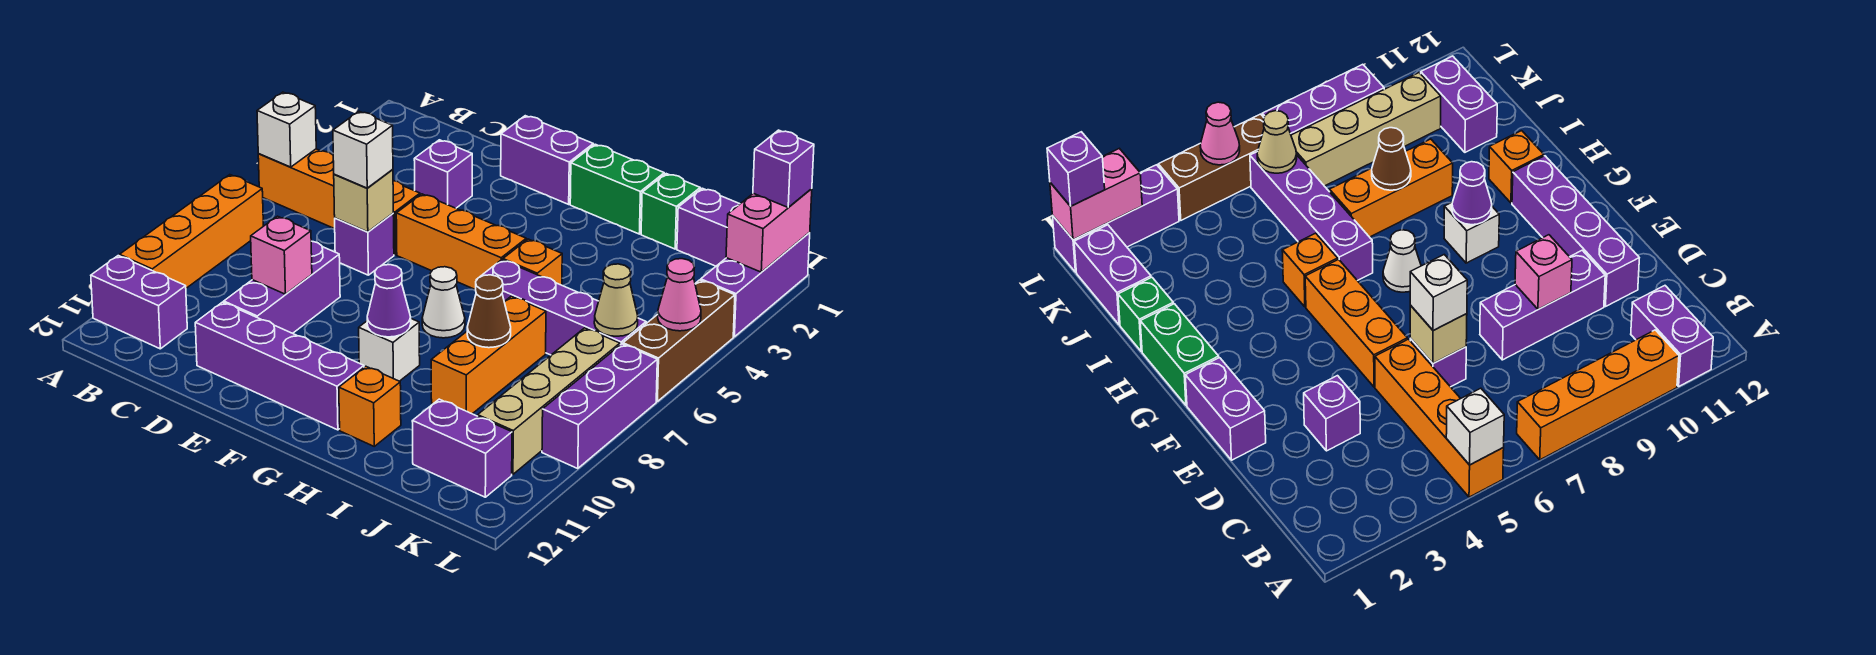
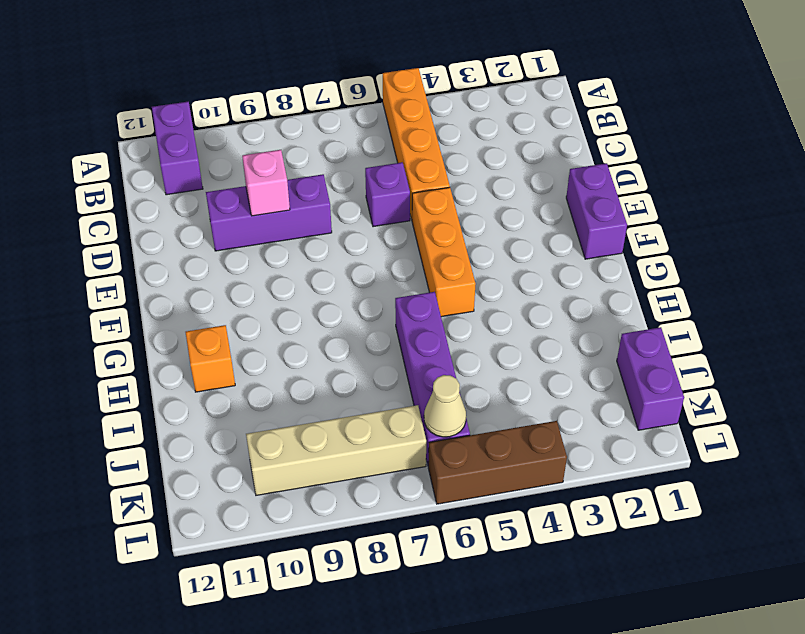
none -> orange 1x4 brick [120,175,263,288]
none -> purple 1x1 brick [414,140,472,208]
none -> purple 1x4 brick [195,302,364,430]
none -> green 1x2 brick [570,144,664,234]

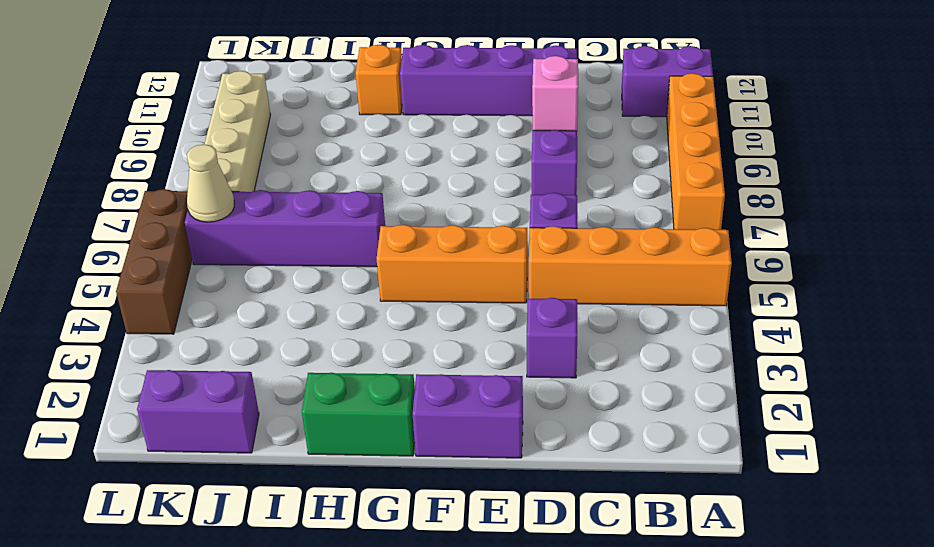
none -> white 1x1 cone [422,267,465,338]
none -> white 1x1 brick [359,319,420,381]
none -> orange 1x1 brick [503,239,562,285]
none -> green 1x1 brick [641,174,700,249]

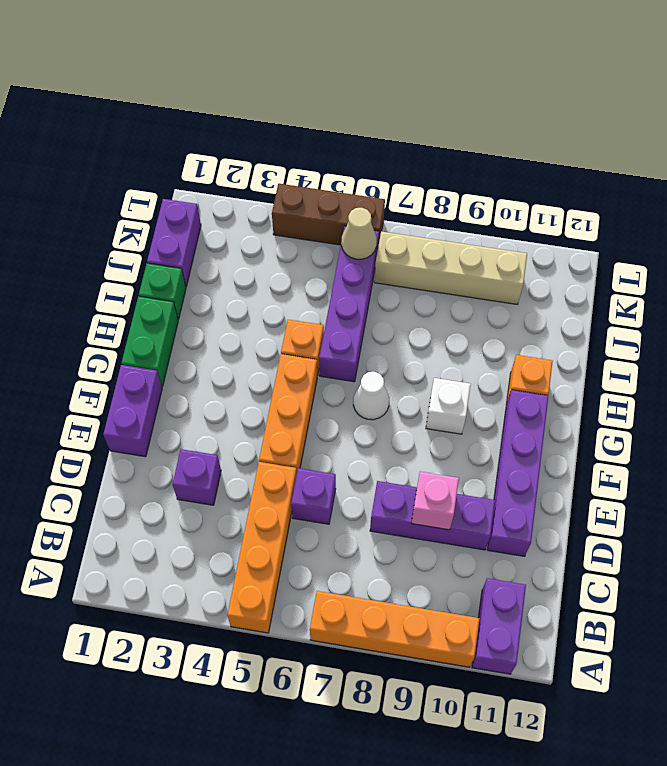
none -> orange 1x3 brick [431,296,546,414]
none -> purple 1x2 brick [412,399,512,497]
none -> purple 1x3 brick [701,233,810,337]
none -> purple 1x3 brick [542,344,657,469]

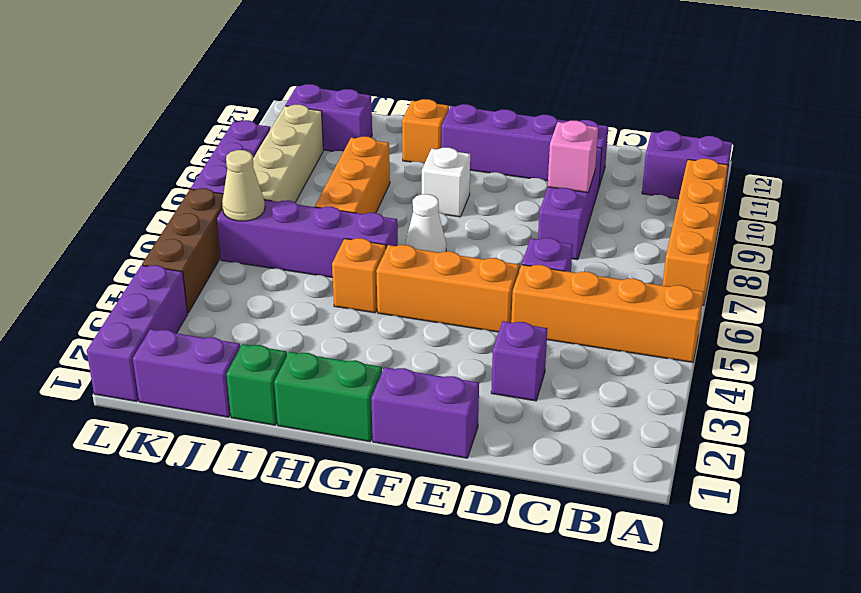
none -> white 1x1 brick [257,92,316,167]
none -> tan 1x1 brick [334,169,393,232]
none -> purple 1x1 cone [367,265,411,337]
none -> brown 1x1 cone [467,275,511,348]

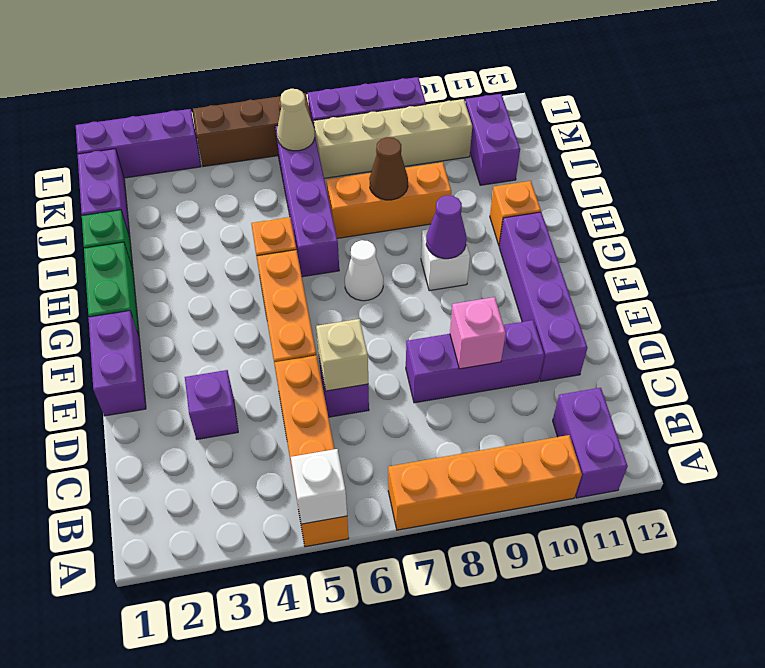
none -> pink 1x2 brick [726,189,812,272]
none -> pink 1x1 cone [658,259,701,331]
none -> white 1x1 brick [333,111,393,188]
none -> purple 1x1 brick [753,130,814,207]

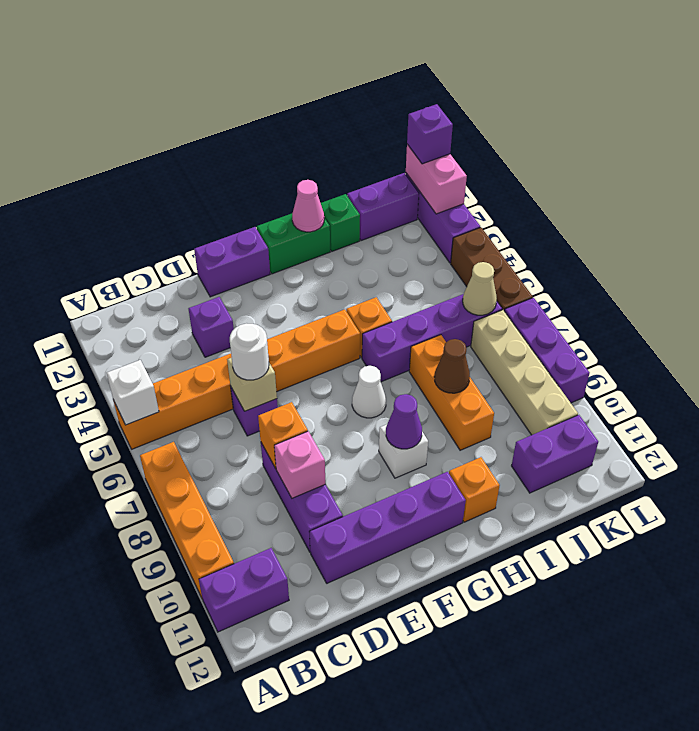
white 1x1 round brick [230,323,269,380] -> white 1x1 brick [333,111,393,188]
orange 1x1 brick [258,402,308,468] -> none
pink 1x1 cone [292,180,324,232] -> pink 1x1 cone moved to [658,259,701,331]

